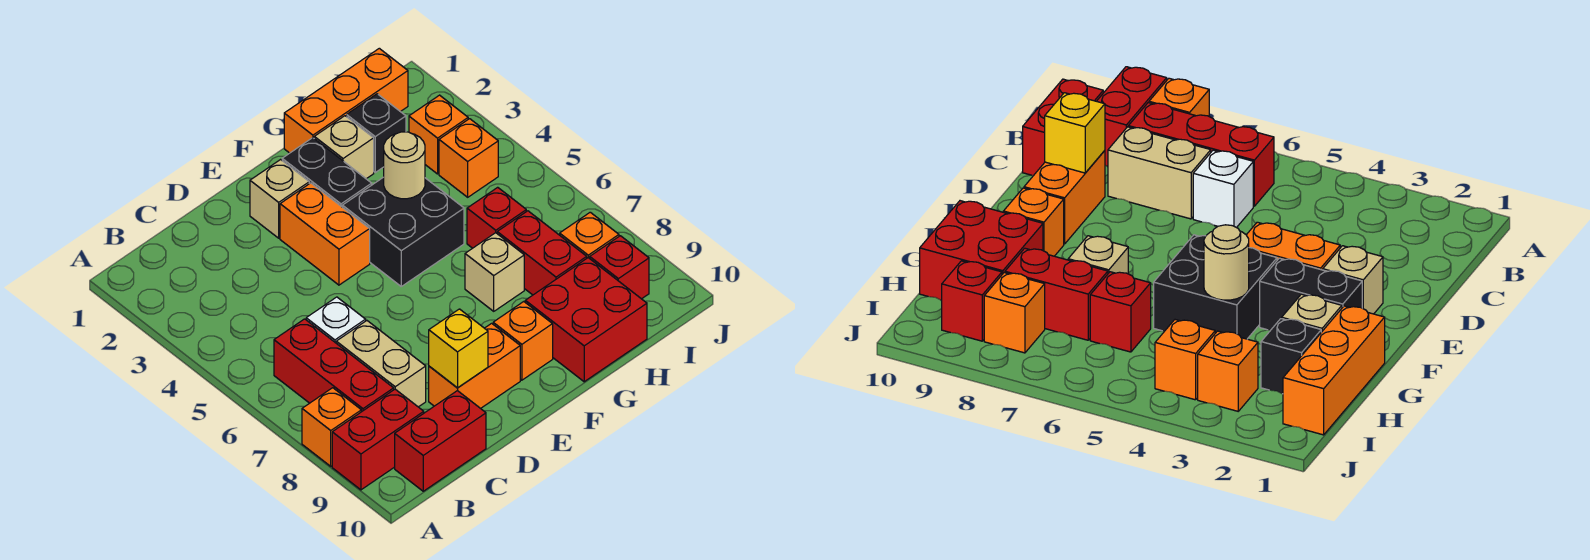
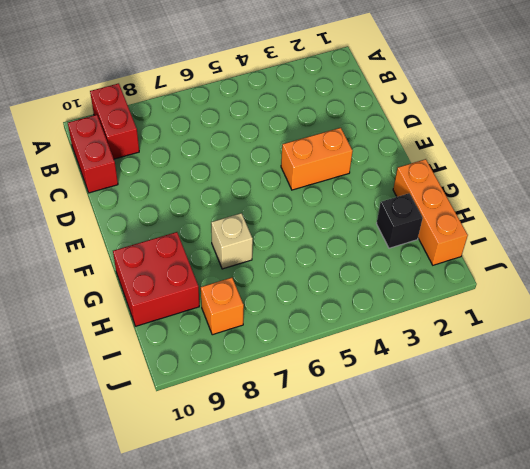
none -> orange 1x1 brick [302,388,361,466]
none -> red 1x3 brick [274,319,394,412]
none -> white 1x1 brick [306,297,366,343]

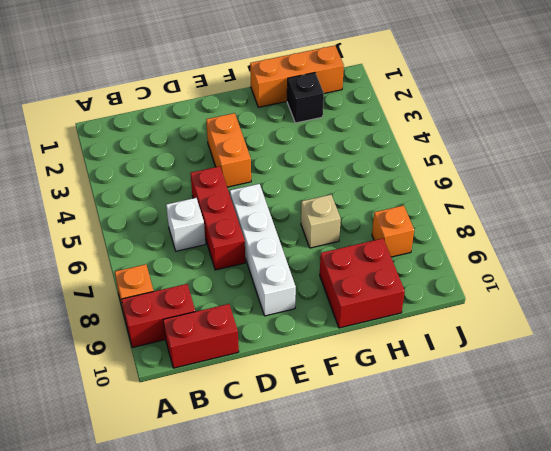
red 1x3 brick [190,166,245,270] -> red 1x3 brick moved to [274,319,394,412]
white 1x4 brick [230,184,296,316] -> orange 1x2 brick [429,323,520,408]
none -> tan 1x2 brick [336,321,426,407]
none -> tan 1x1 brick [250,160,309,238]
none -> black 1x2 brick [282,138,372,207]

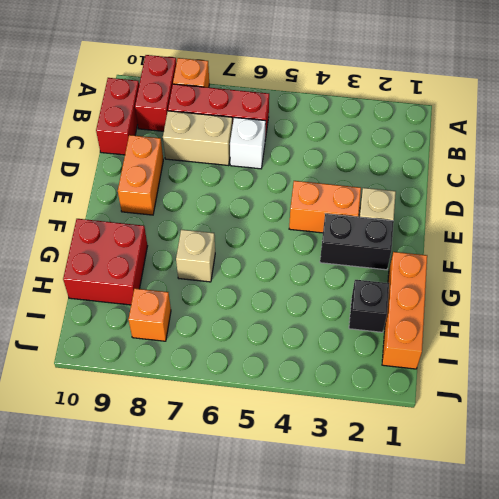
none -> black 2x2 brick [342,177,464,286]
none -> orange 1x1 brick [493,302,553,380]
none -> tan 1x1 brick [314,116,374,179]

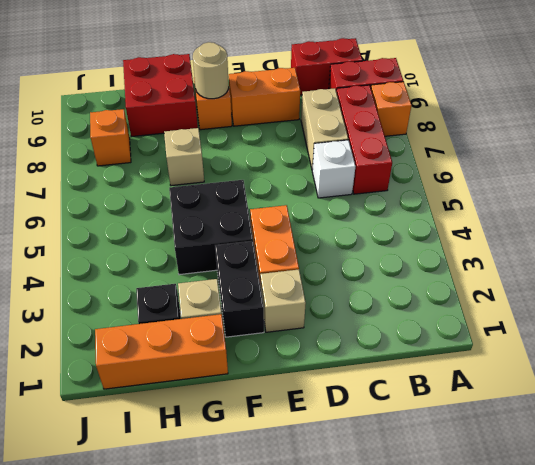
tan 1x1 round brick [193,42,229,99] -> tan 1x1 round brick moved to [384,132,425,199]
none -> red 1x1 brick [467,187,526,248]
none -> red 1x2 brick [497,211,587,295]
none -> orange 1x1 brick [409,95,468,174]

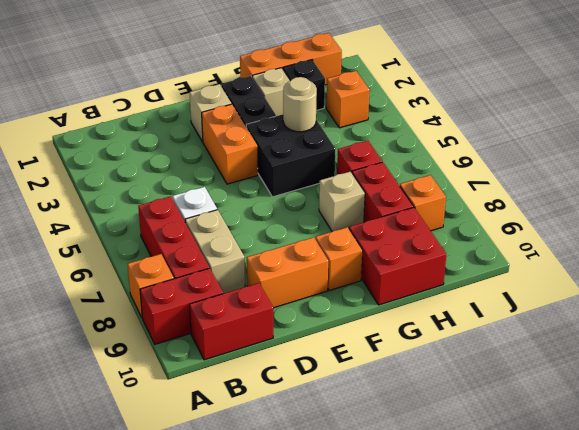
none -> orange 1x1 brick [439,119,498,197]
none -> red 1x1 brick [590,236,649,299]
none -> yellow 1x1 brick [429,309,488,388]

